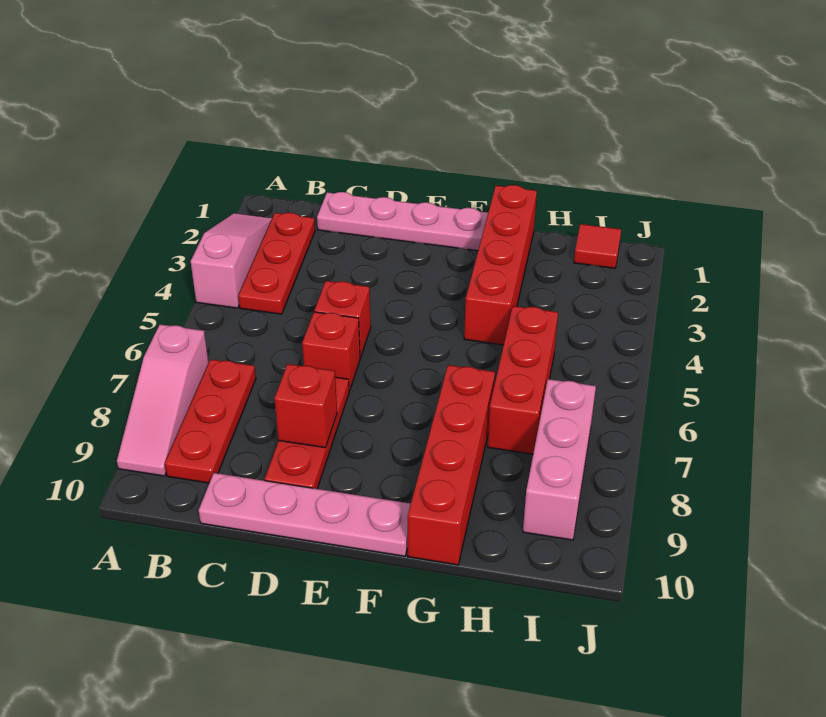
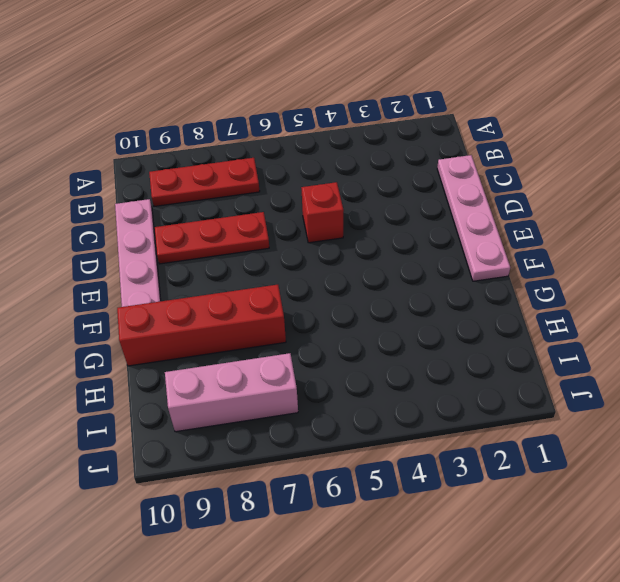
none -> pink 1x3 slope [190,213,272,308]
none -> pink 1x3 slope [117,324,209,476]
none -> red 1x3 plate [238,213,315,314]

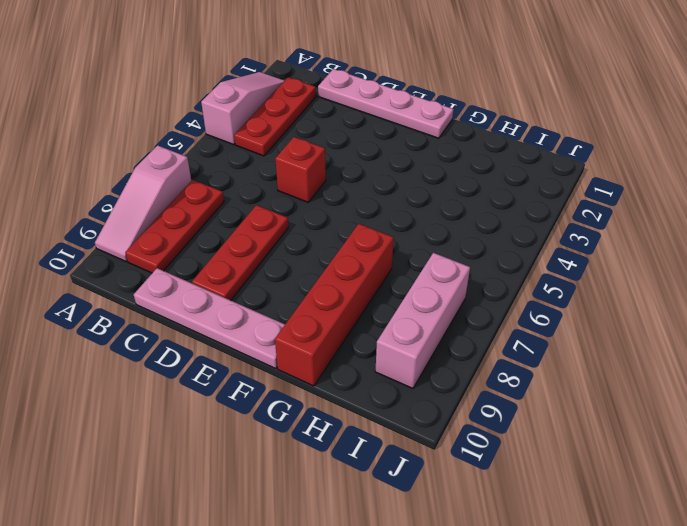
none -> red 1x1 brick [302,312,360,390]
none -> red 1x4 brick [464,185,537,345]
none -> red 1x3 brick [488,306,558,454]

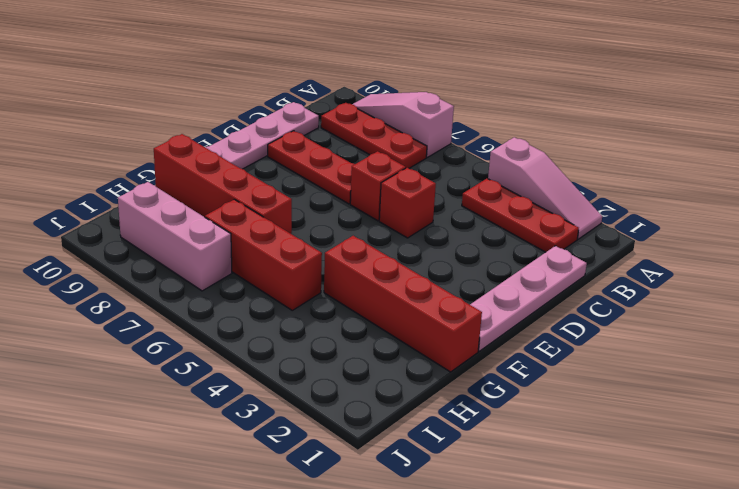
none -> red 1x1 tile [574,224,621,268]
none -> red 1x1 brick [274,364,337,448]

